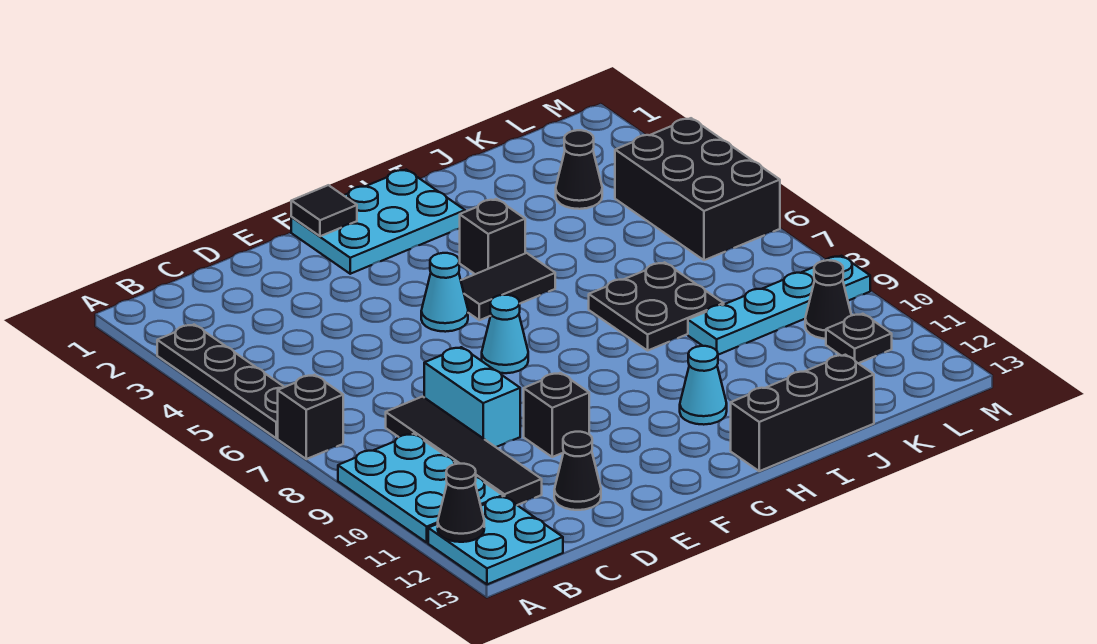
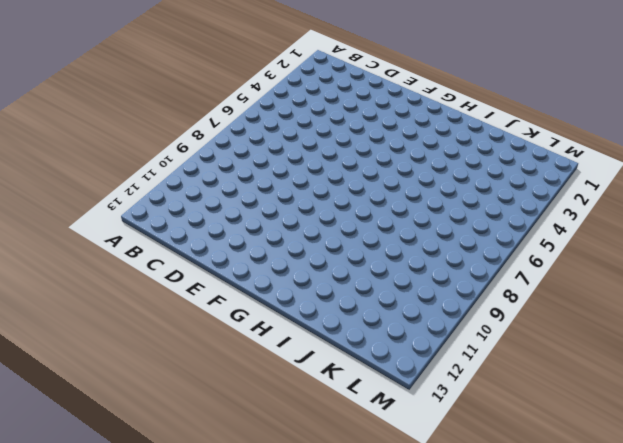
none -> black 1x4 plate [157,325,284,438]
none -> black 1x1 brick [278,375,343,459]
none -> cyan 2x3 plate [338,434,503,543]

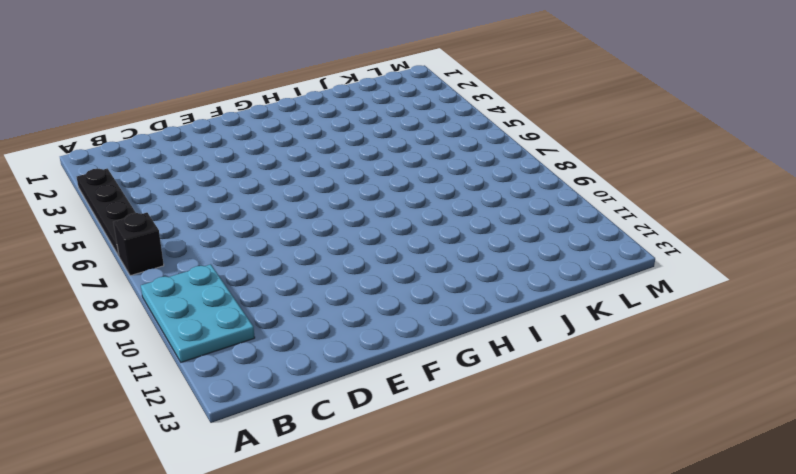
none -> cyan 2x2 plate [428,496,563,584]
none -> black 1x4 tile [386,397,542,505]
none -> cyan 1x2 brick [424,347,520,447]

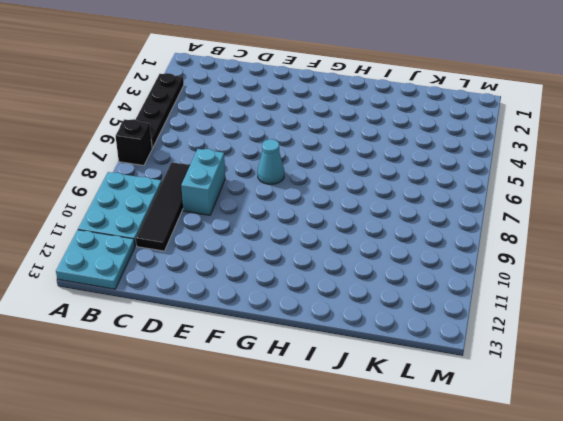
none -> black 1x1 cone [554,432,601,510]
none -> black 1x1 brick [524,373,589,457]
none -> cyan 2x3 plate [291,170,465,274]

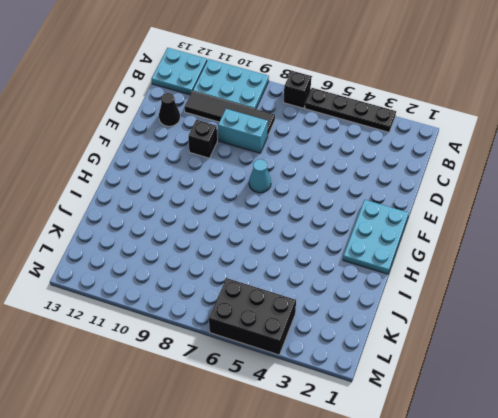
none -> cyan 1x1 cone [421,253,468,332]
none -> black 1x2 tile [461,253,555,320]
none -> black 1x1 brick [460,199,525,274]

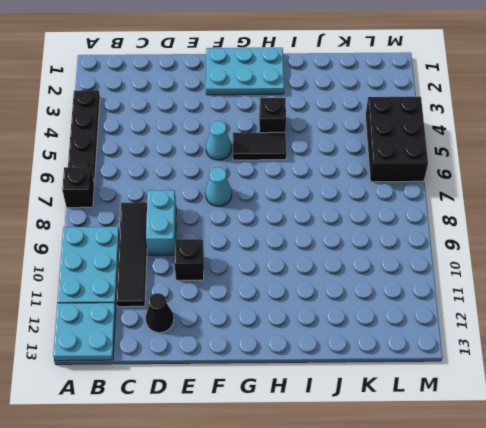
none -> cyan 1x1 cone [680,346,727,425]
none -> black 1x3 brick [731,355,874,471]
none -> black 2x2 plate [589,262,724,350]

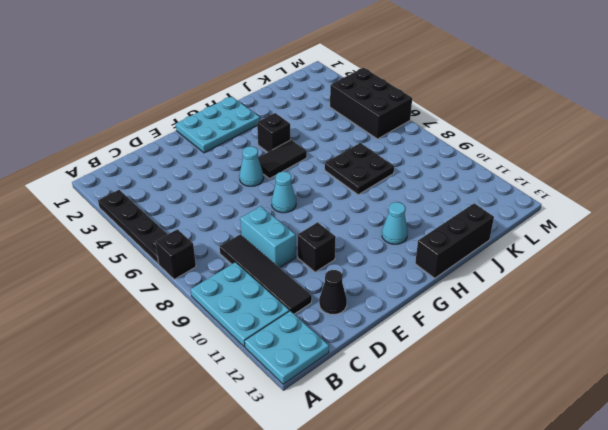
none -> cyan 1x4 plate [688,256,870,355]
none -> black 1x1 cone [556,130,602,209]
none -> black 1x1 cone [805,260,851,339]

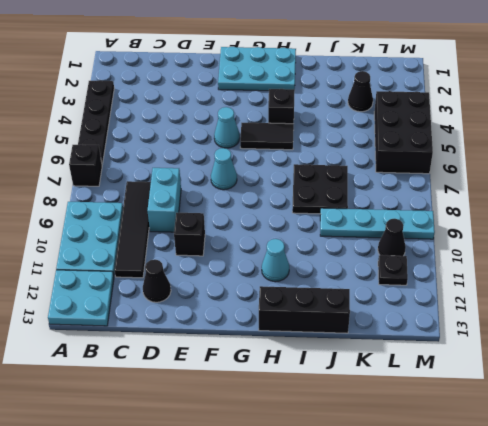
none -> black 1x1 cone [438,464,484,542]
none -> black 1x1 tile [291,185,357,236]

